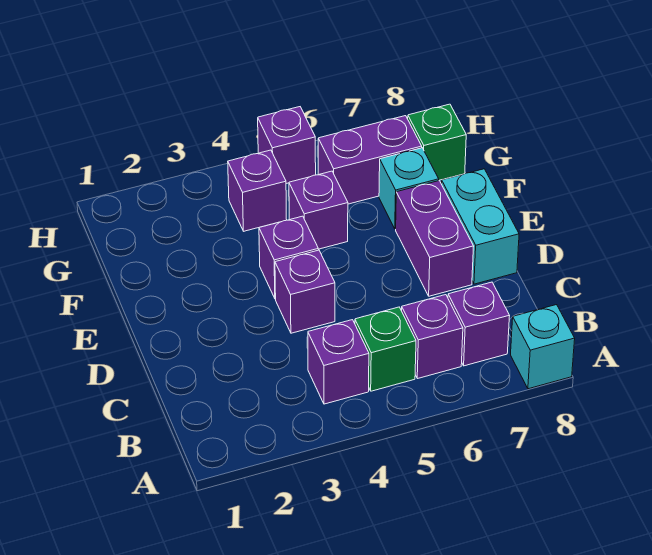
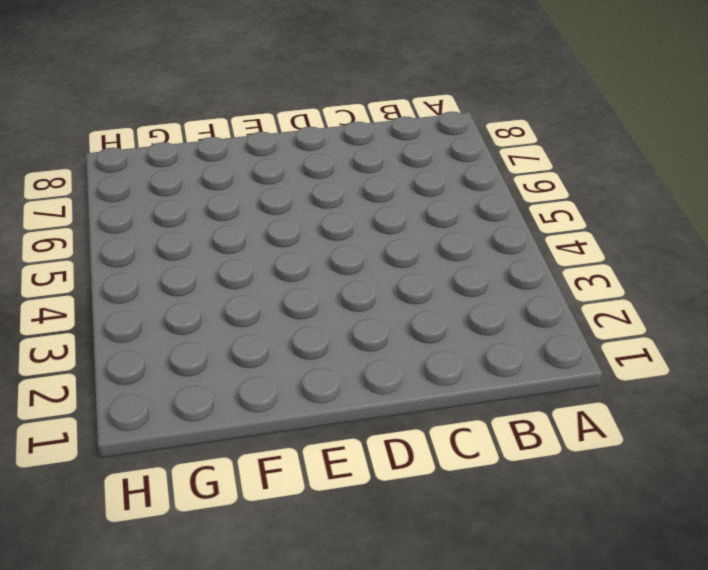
none -> cyan 1x1 brick [511,305,575,389]
none -> purple 1x1 brick [308,320,369,404]
none -> green 1x1 brick [355,307,416,391]

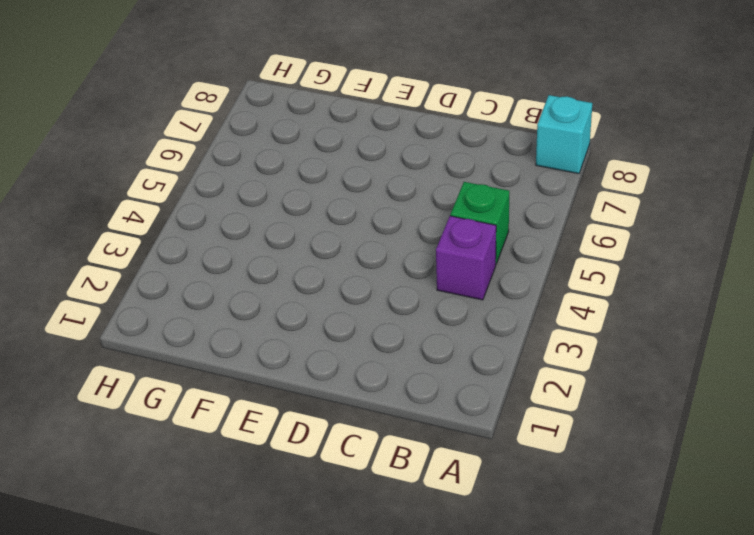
none -> purple 1x1 brick [402,295,463,379]
none -> purple 1x1 brick [448,282,510,366]
none -> purple 1x1 brick [275,250,335,333]

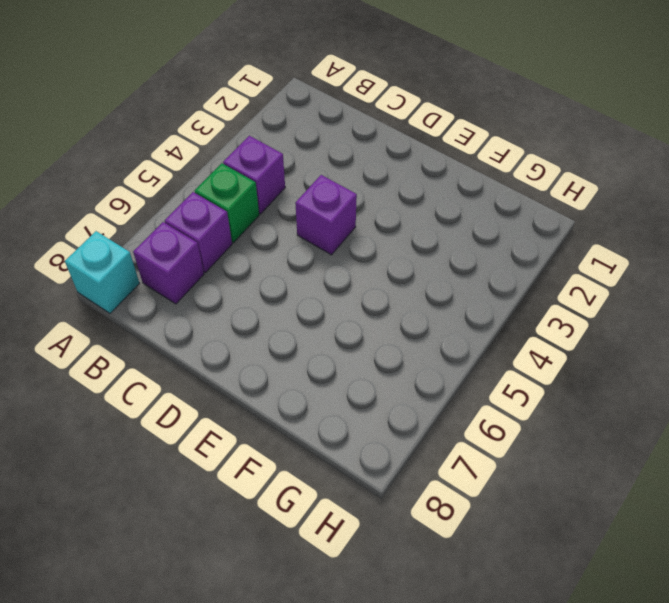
none -> purple 1x2 brick [396,181,474,296]
none -> cyan 1x2 brick [442,169,519,284]
none -> purple 1x1 brick [259,216,318,299]

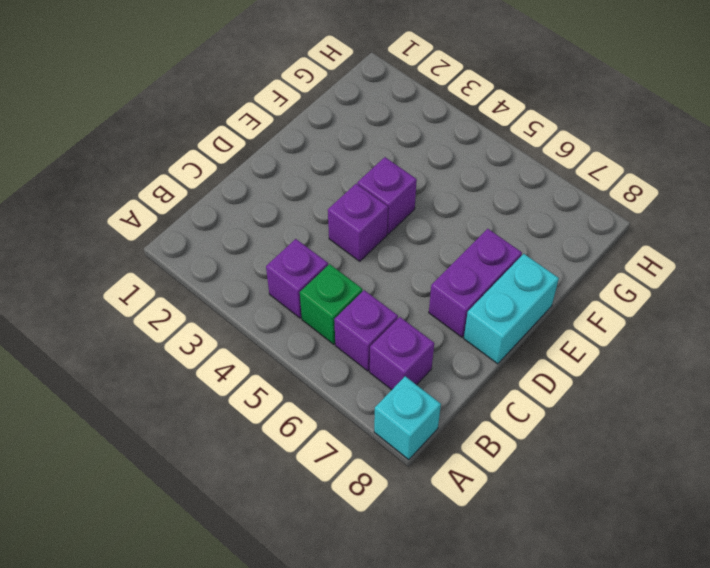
none -> purple 1x1 brick [289,171,348,249]
none -> cyan 1x1 brick [379,148,439,229]
none -> purple 1x1 brick [228,150,287,231]

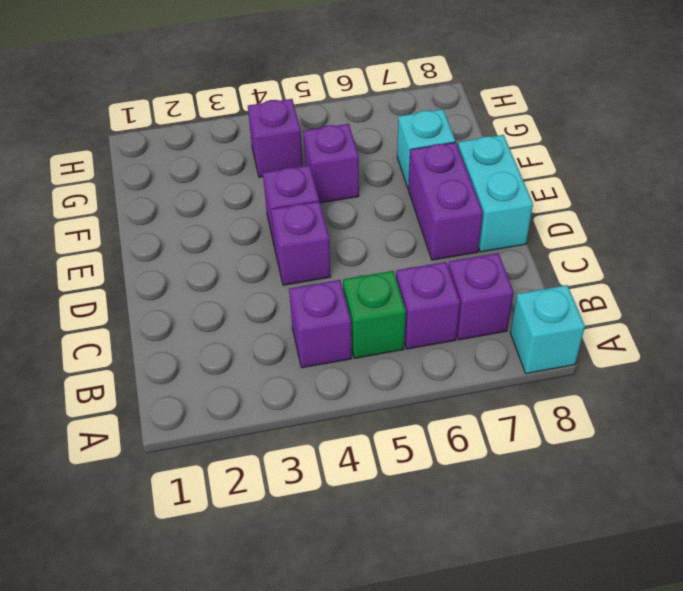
none -> purple 1x2 brick [318,116,422,204]
none -> green 1x1 brick [408,104,466,180]
none -> purple 1x1 brick [258,107,316,184]

